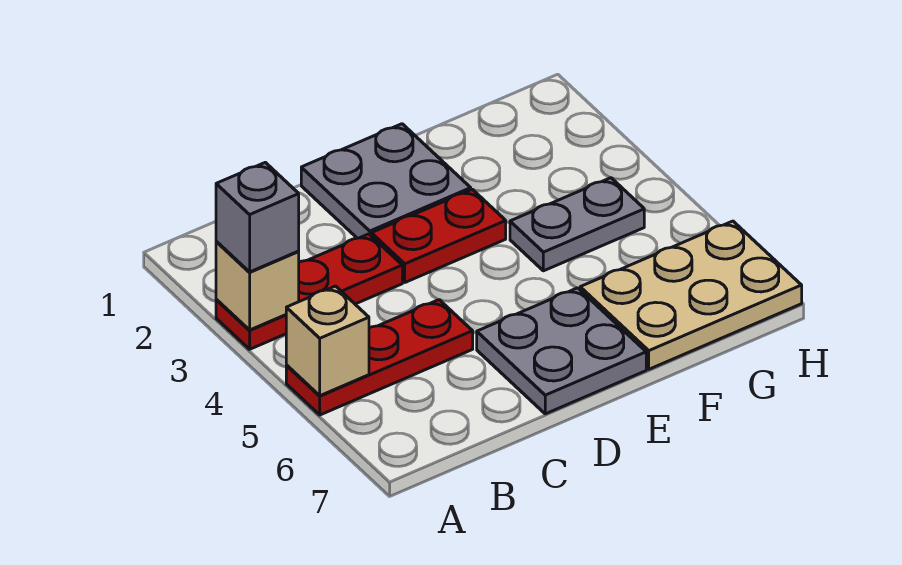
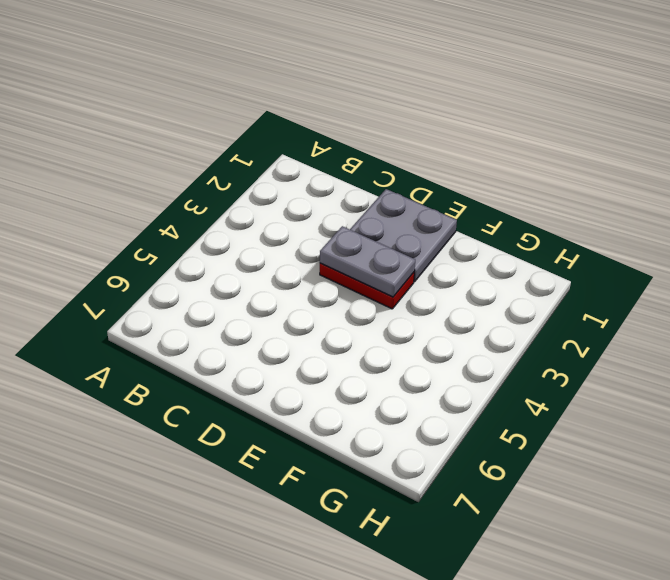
grey 1x2 plate [320,226,415,297] -> grey 1x2 plate moved to [510,178,644,271]
none -> red 1x3 plate [216,234,402,349]
none -> red 1x3 plate [286,300,473,415]

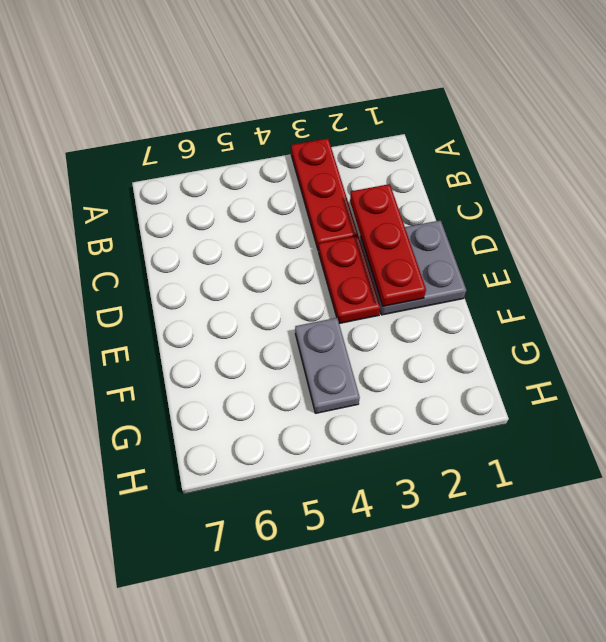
red 1x3 plate [350,184,426,306] -> red 1x3 plate moved to [286,300,473,415]
none -> grey 2x2 plate [477,288,646,414]
none -> tan 2x3 plate [580,221,802,369]

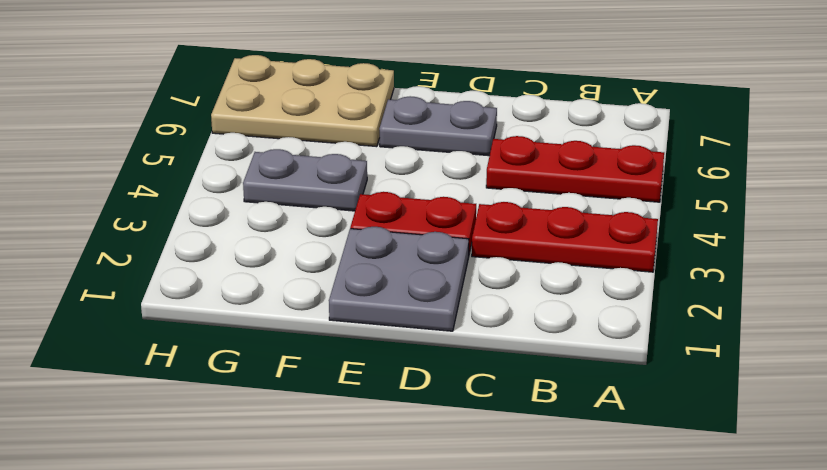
grey 1x2 plate [379,96,497,156] -> grey 2x2 plate [477,288,646,414]
none -> tan 1x1 brick [216,241,299,330]
none -> tan 1x1 brick [286,286,369,396]

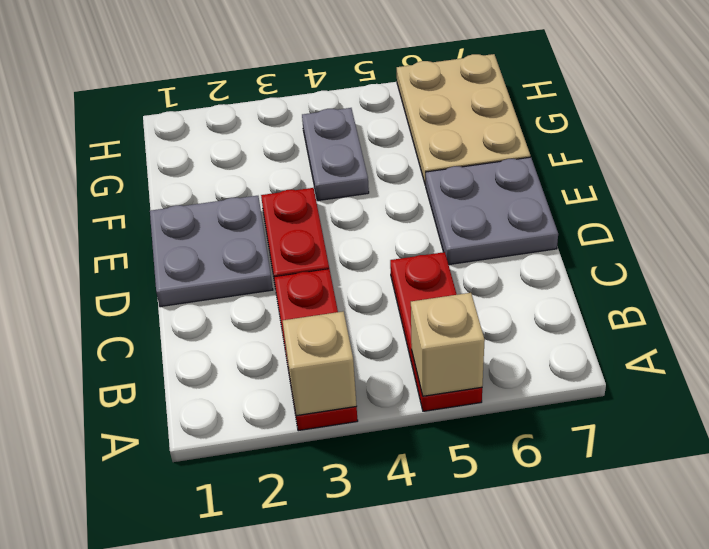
none -> grey 1x1 brick [216,162,299,272]

